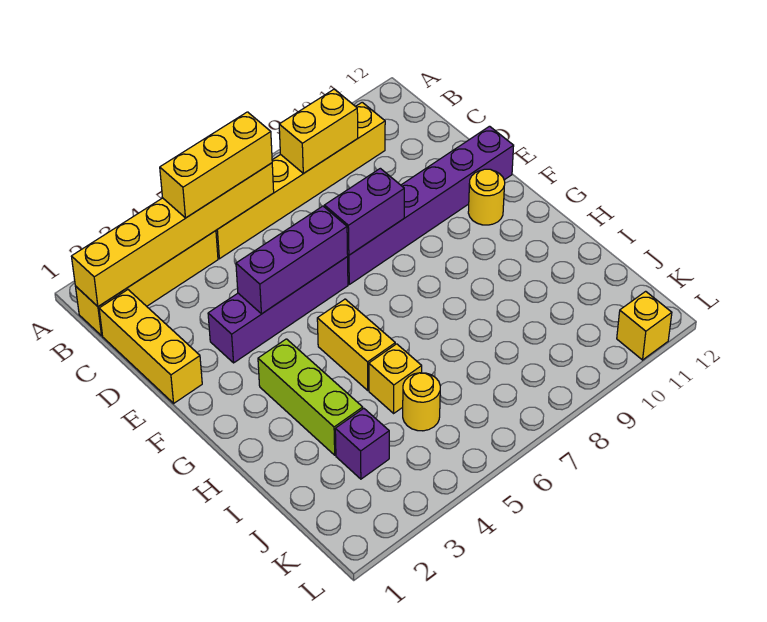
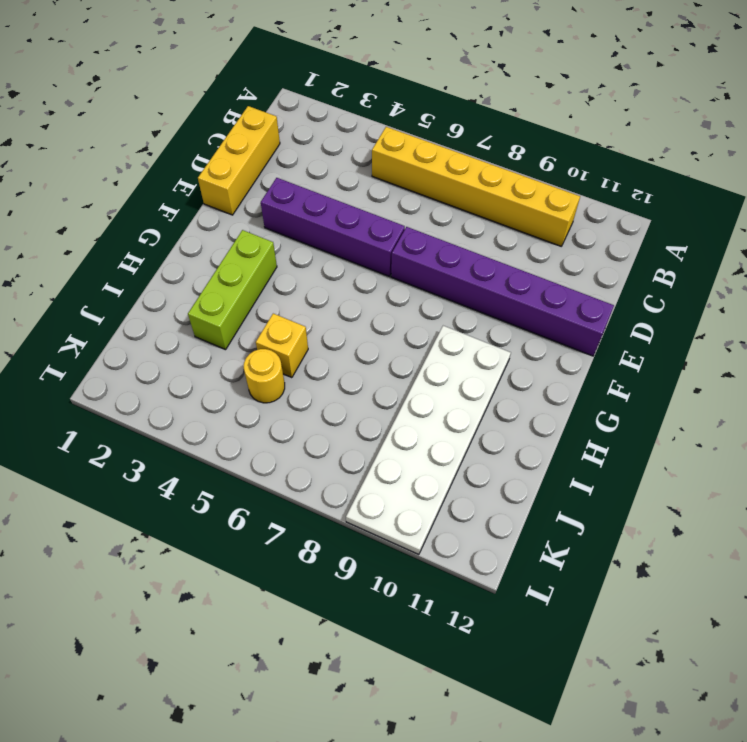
white 2x6 plate [346,326,511,555] -> none
none -> yellow 1x4 brick [75,231,218,336]
none -> yellow 1x1 round brick [468,169,505,225]
none -> yellow 1x2 brick [317,299,395,390]

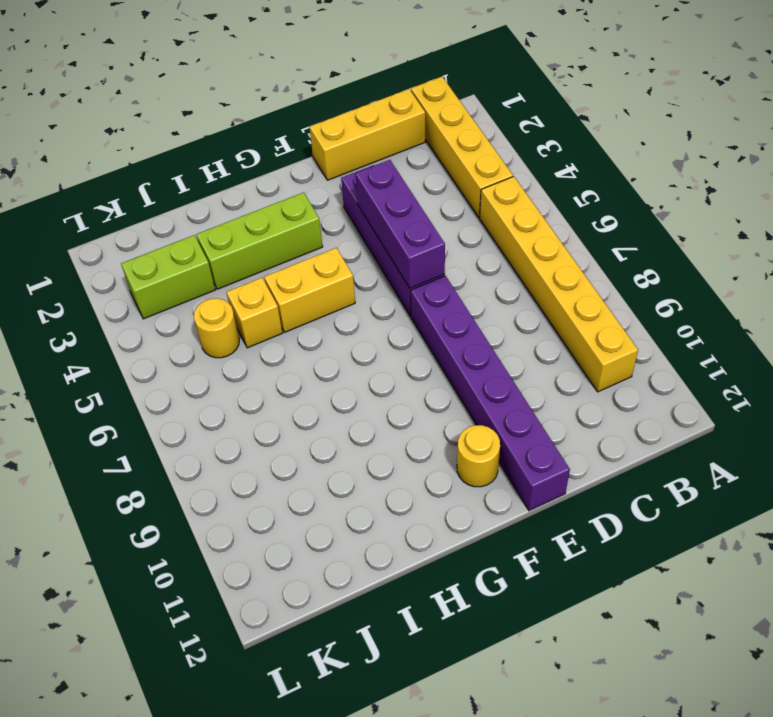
lime 1x2 brick [121,235,215,319] -> purple 1x1 brick [335,408,389,479]
none -> yellow 1x1 brick [617,291,672,360]
none -> yellow 1x6 brick [71,163,274,306]
none -> yellow 1x2 brick [279,89,358,173]

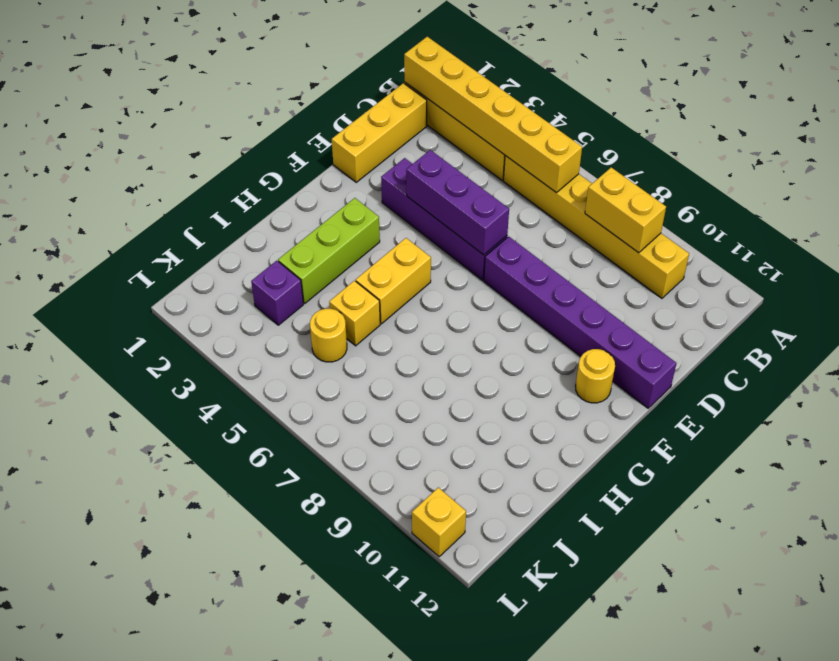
none -> purple 1x2 brick [324,168,404,255]
none -> yellow 1x3 brick [160,112,272,218]

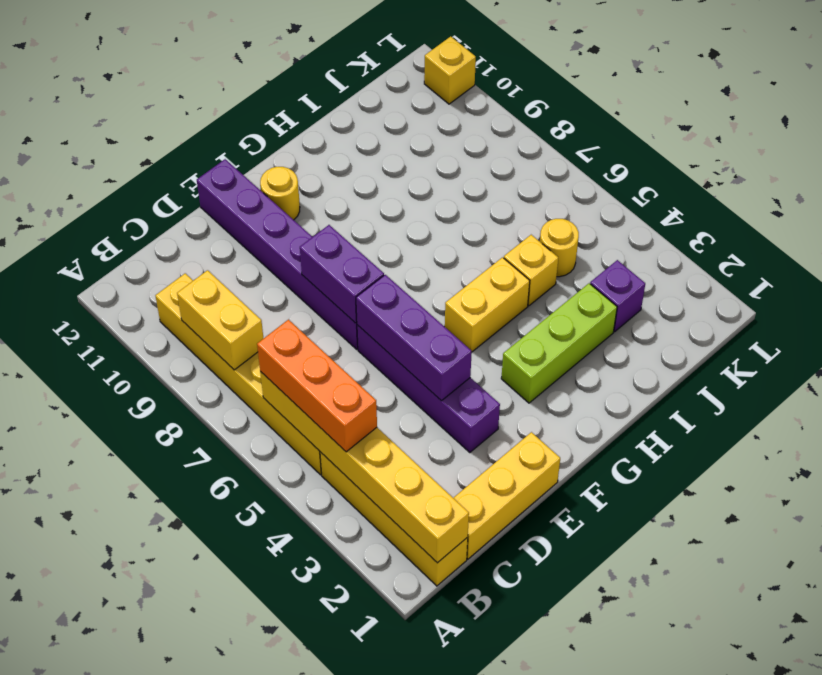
orange 1x3 brick [257,320,377,452] -> yellow 1x3 brick [160,112,272,218]

